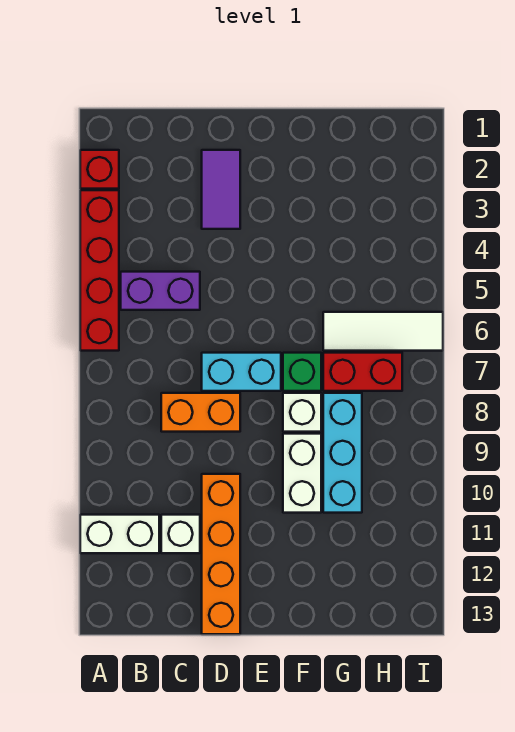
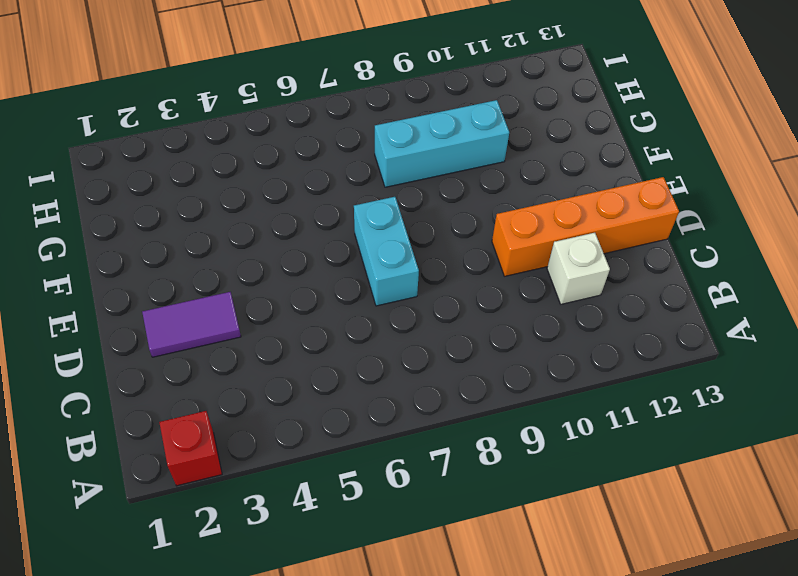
none -> red 1x4 brick [80,190,119,351]
none -> white 1x2 brick [80,515,159,553]
none -> purple 1x2 brick [121,272,200,310]

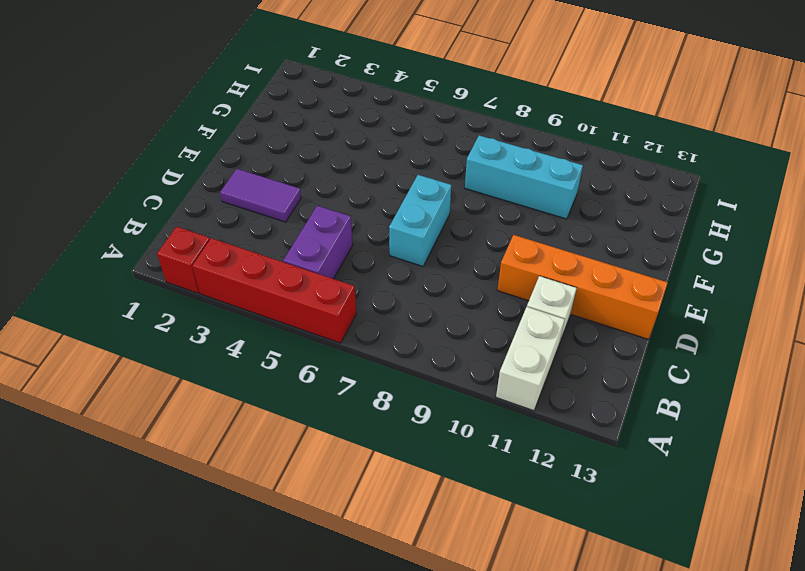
none -> orange 1x2 brick [161,393,240,432]
none -> green 1x1 brick [283,353,321,391]
none -> white 1x1 brick [283,393,321,432]

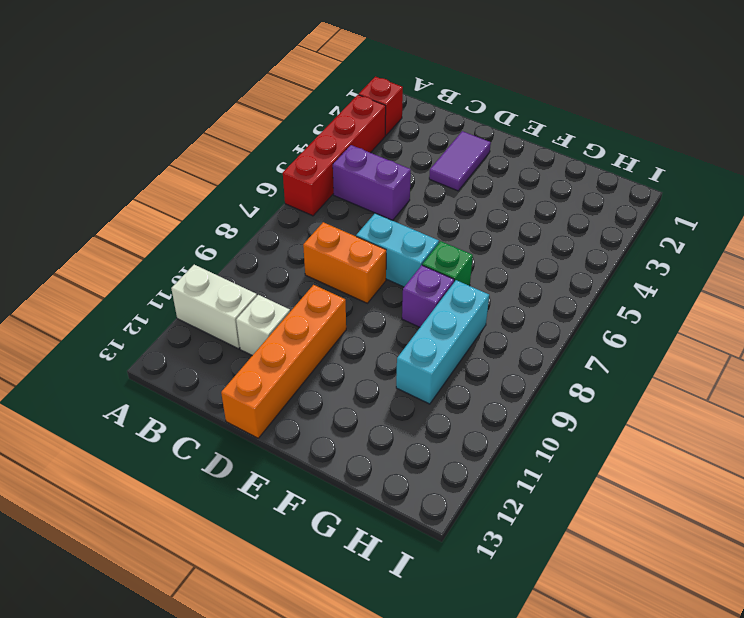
purple 1x1 brick [402,265,454,327] -> white 1x1 brick [283,393,321,432]
none -> white 1x2 brick [283,434,321,513]
none -> white 1x3 tile [323,312,443,351]
none -> red 1x2 brick [323,353,402,391]

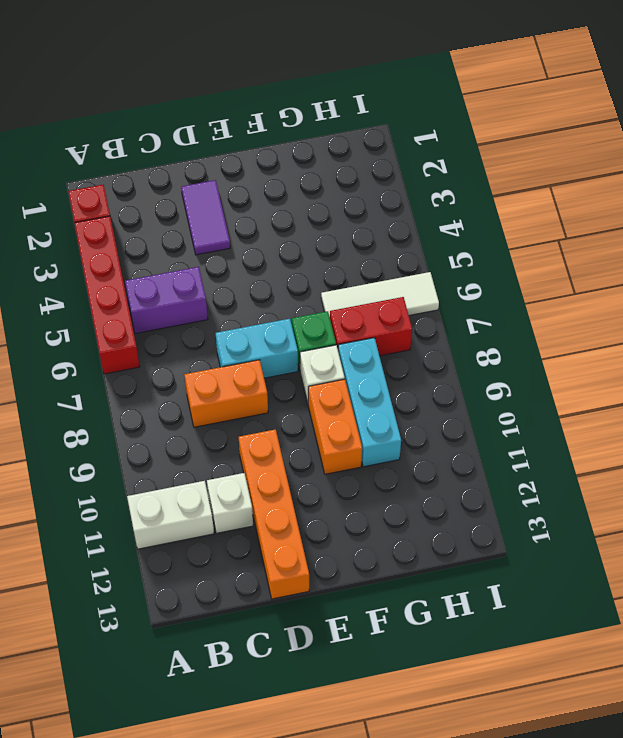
orange 1x2 brick [308,379,362,474] -> white 1x2 brick [283,434,321,513]

